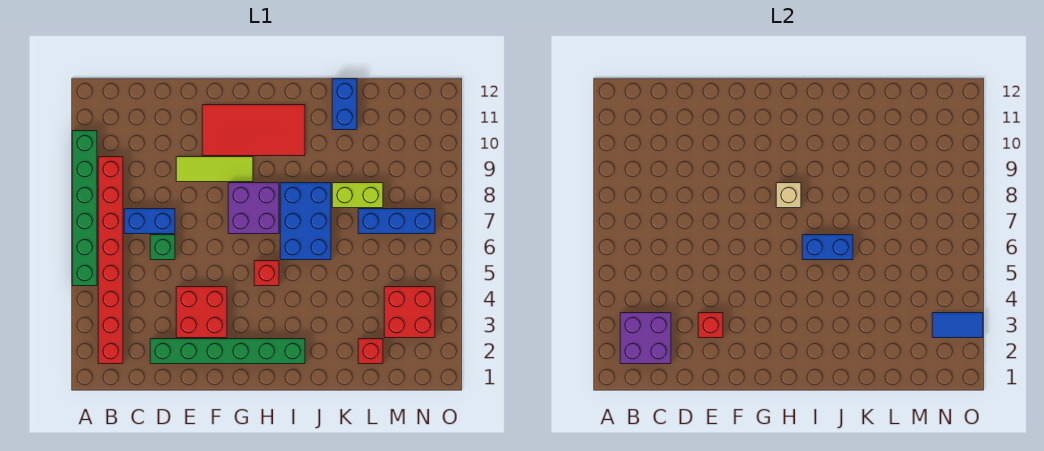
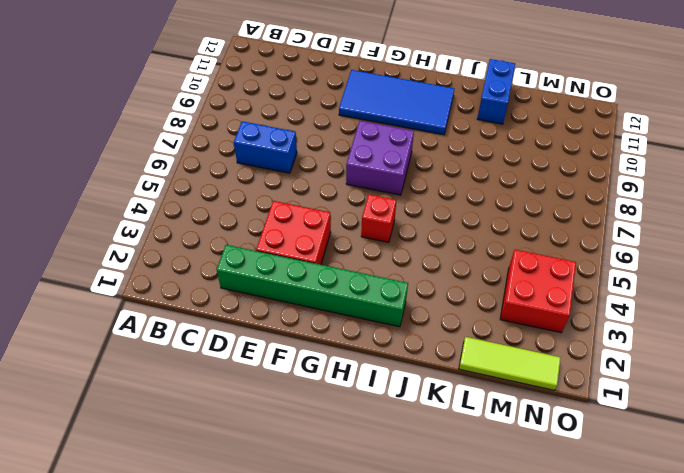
blue 2x4 tile [339,70,454,135] -> red 2x4 tile [202,105,305,156]
lime 1x3 tile [459,337,561,390] -> lime 1x3 tile moved to [176,157,253,182]
none -> green 1x6 brick [72,131,97,286]
none -> red 1x8 brick [98,157,123,364]
none -> green 1x1 brick [150,235,175,260]

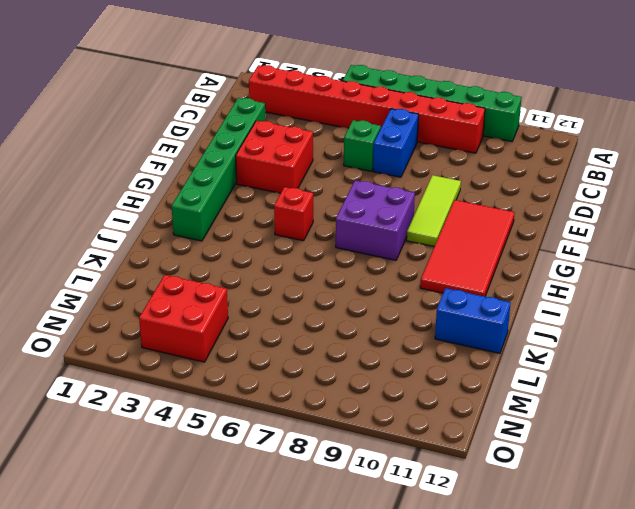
none -> blue 2x3 brick [280,183,331,260]
none -> lime 1x2 brick [332,183,383,208]
none -> red 1x1 brick [358,339,383,364]

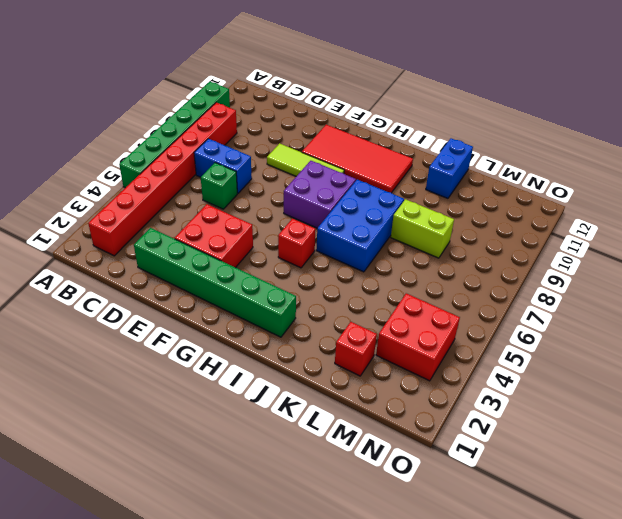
none -> blue 1x3 brick [358,209,435,234]
none -> purple 2x2 brick [620,313,671,364]
none -> red 1x1 brick [698,313,723,338]

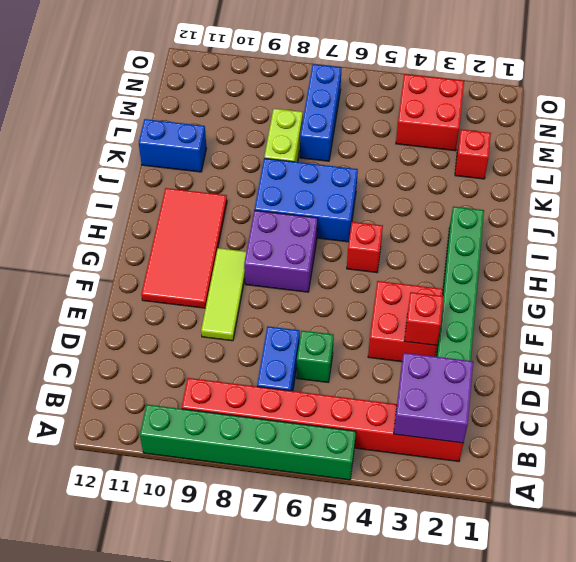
none -> tan 1x1 brick [776,183,801,208]
none -> blue 1x2 brick [802,235,853,260]
none -> blue 1x2 tile [932,313,983,338]

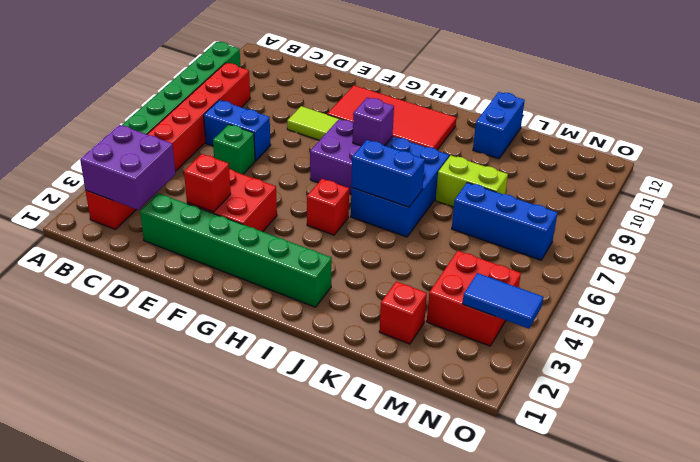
purple 1x1 brick [353,97,394,146] -> tan 1x1 brick [776,183,801,208]

